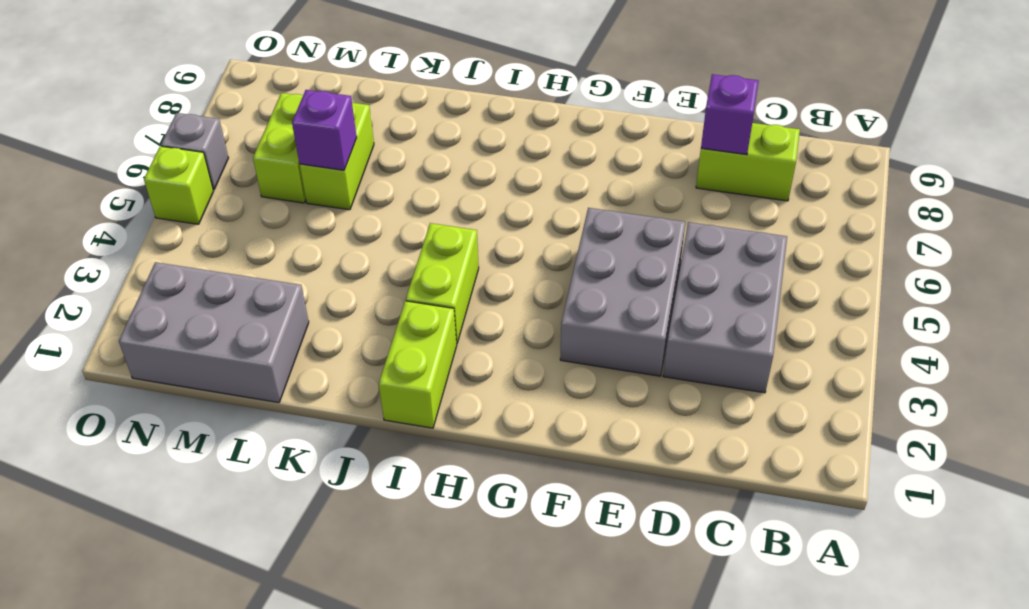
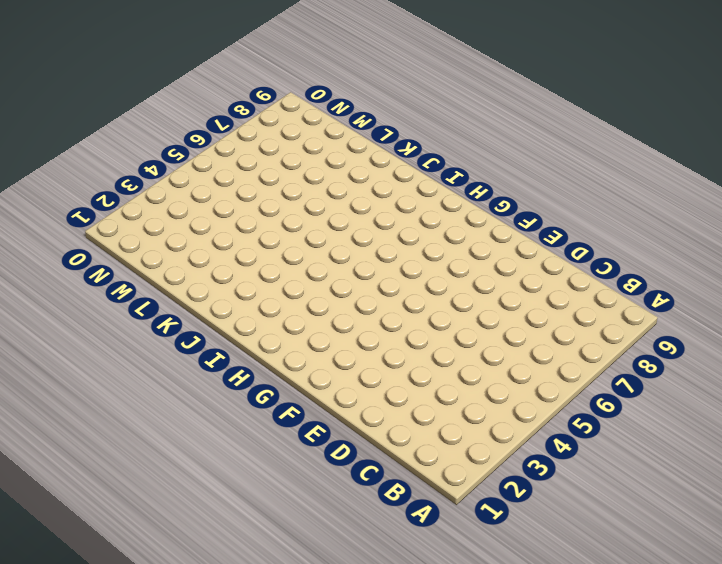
none -> grey 2x3 brick [663,222,787,393]
none -> lime 1x2 brick [696,123,800,201]
none -> grey 2x3 brick [560,208,685,376]

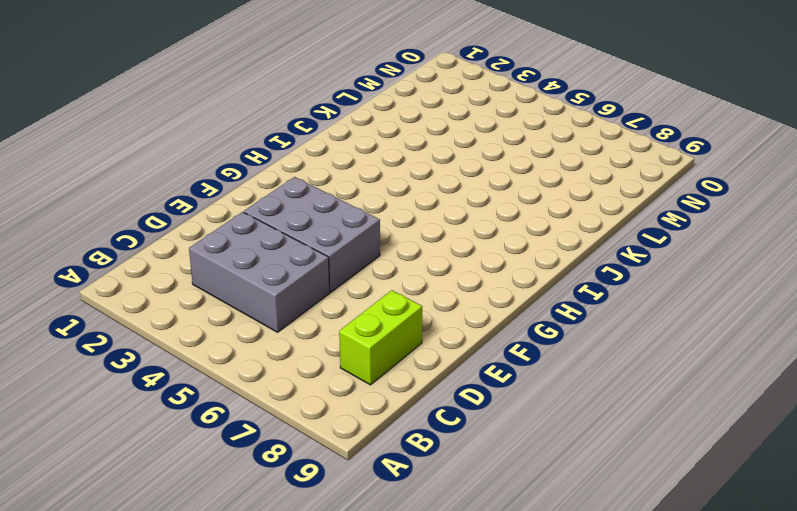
none -> lime 1x2 brick [379,301,457,428]
none -> lime 1x2 brick [406,223,479,344]
none -> grey 2x3 brick [119,262,309,403]

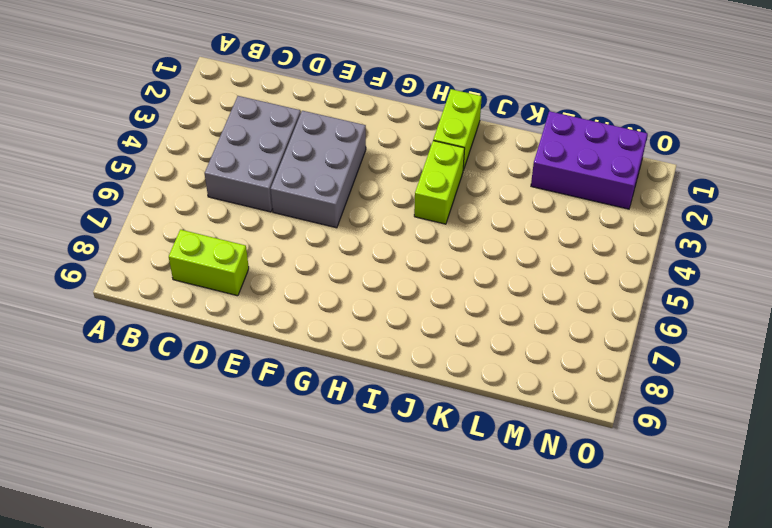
purple 2x3 brick [531,111,647,209] -> grey 2x3 brick [119,262,309,403]
none -> lime 1x2 brick [300,103,374,210]
none -> lime 1x2 brick [253,93,306,203]
none -> lime 1x1 brick [144,146,213,224]

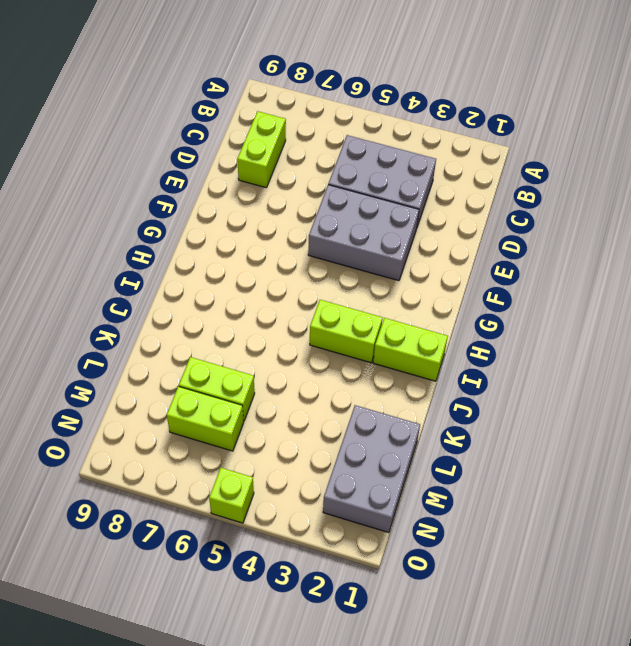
none -> grey 1x1 brick [161,113,228,190]
none -> purple 1x1 brick [701,74,759,155]
none -> purple 1x1 brick [292,90,357,170]

